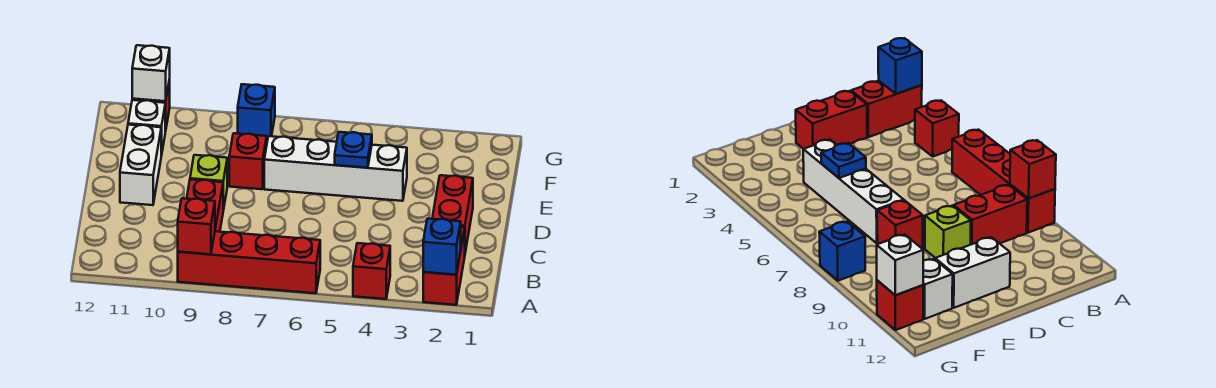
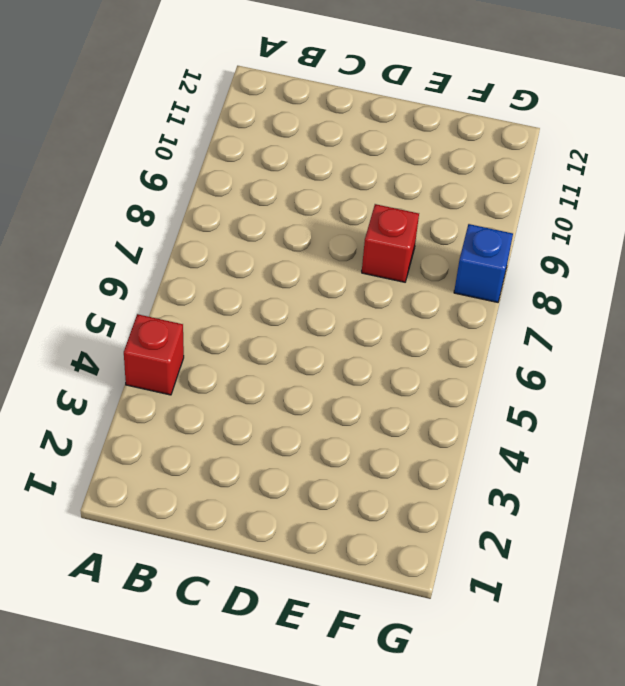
none -> red 1x2 brick [423,227,465,305]
none -> red 1x4 brick [178,231,320,293]
none -> red 1x2 brick [187,180,223,232]

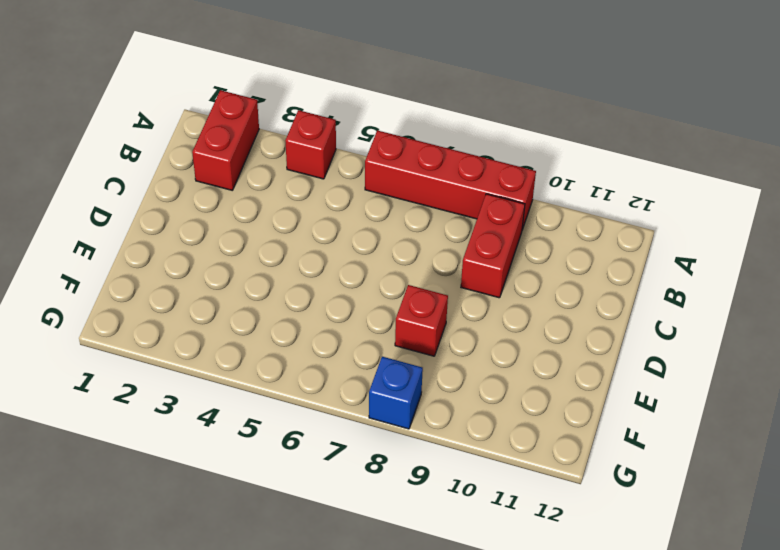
none -> red 1x2 brick [432,175,473,252]
none -> lime 1x1 brick [190,155,227,210]
none -> white 1x2 brick [120,125,161,205]

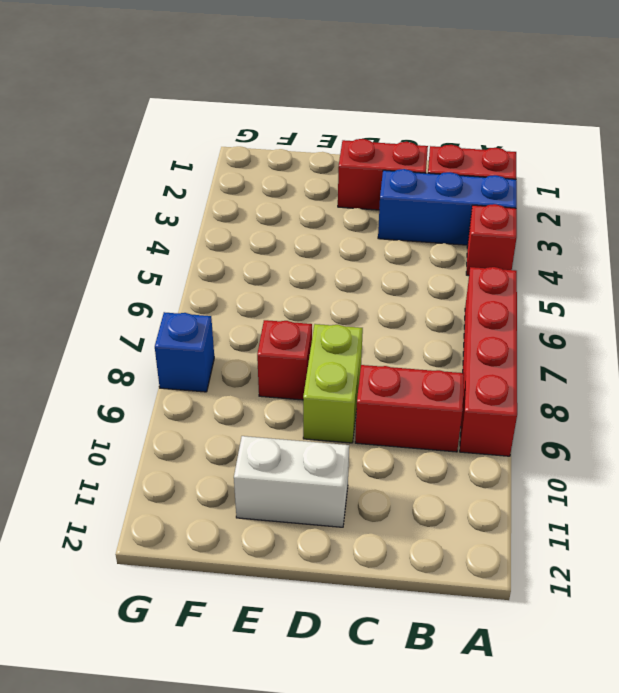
blue 1x3 brick [378,169,517,245] -> none
lime 1x2 brick [303,324,363,443] -> lime 1x1 brick [190,155,227,210]
none -> white 1x4 brick [264,136,407,201]
none -> white 1x1 brick [128,100,165,156]
none -> red 1x1 brick [877,280,923,330]

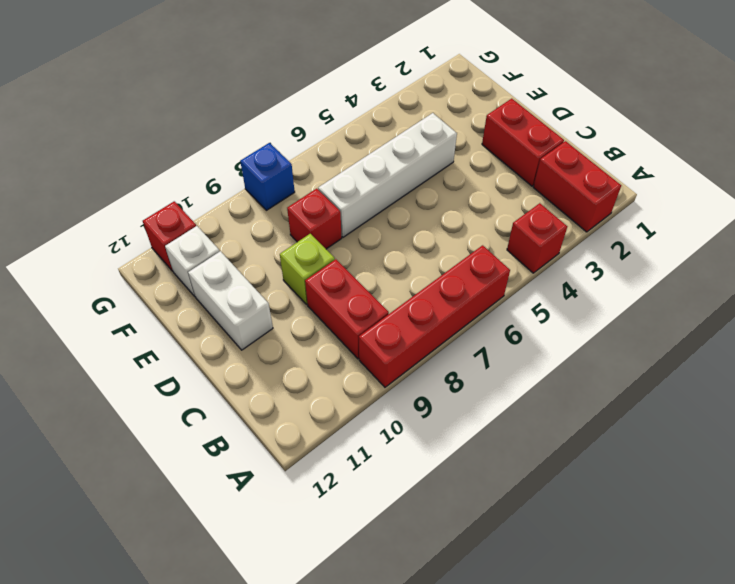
none -> blue 1x1 brick [423,219,461,275]
none -> red 1x1 brick [178,198,215,254]
none -> blue 1x1 plate [335,132,372,168]

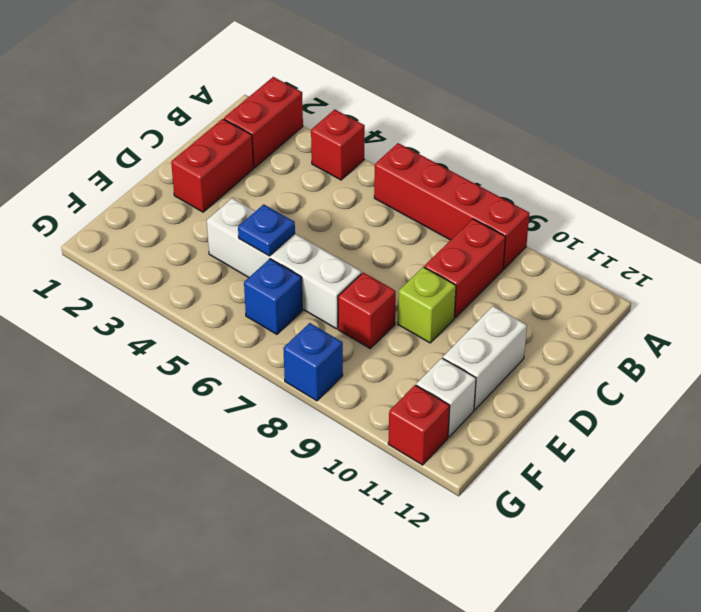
blue 1x1 brick [244,259,302,334] -> blue 1x1 brick moved to [423,219,461,275]
none -> red 1x1 brick [178,198,215,254]
none -> white 1x1 brick [132,45,170,101]

